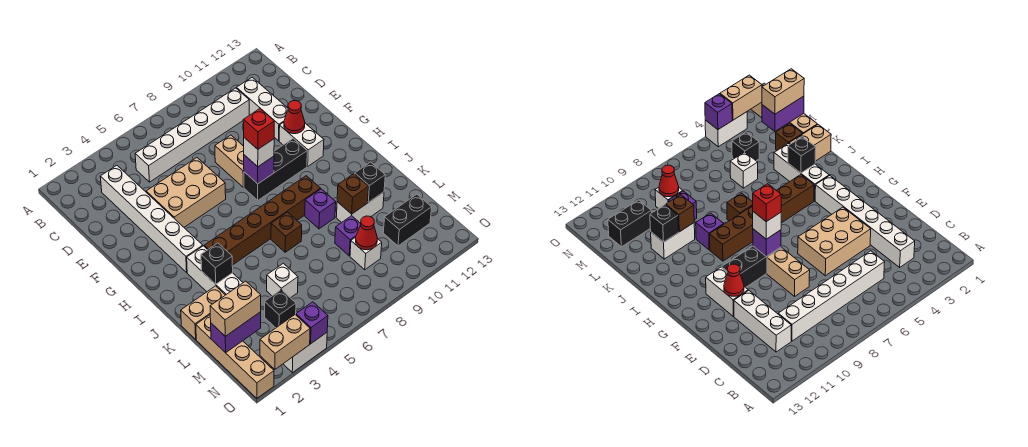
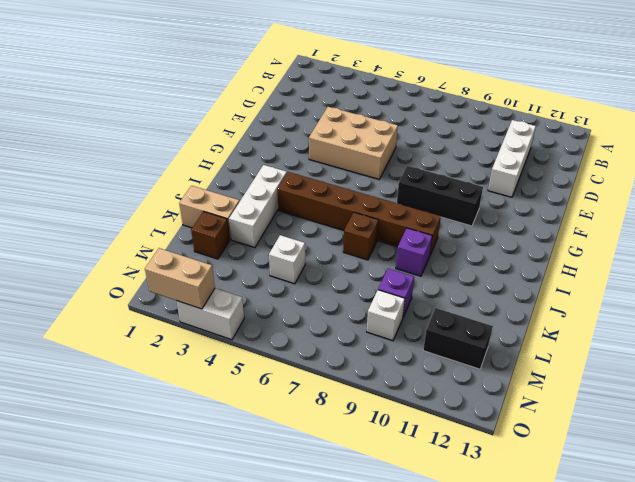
none -> white 1x6 brick [100,166,203,272]
none -> white 1x6 brick [135,88,249,182]
none -> tan 1x2 brick [215,135,244,187]
none -> white 1x2 brick [279,122,324,166]

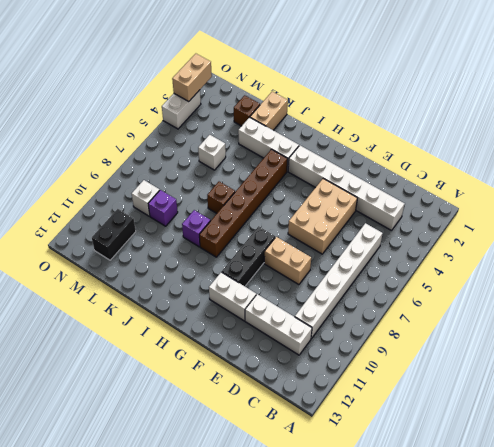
none -> white 1x2 brick [336,192,384,223]
none -> tan 1x4 brick [196,315,274,398]
none -> black 1x1 brick [265,290,296,328]
none -> red 1x1 cone [284,101,305,134]

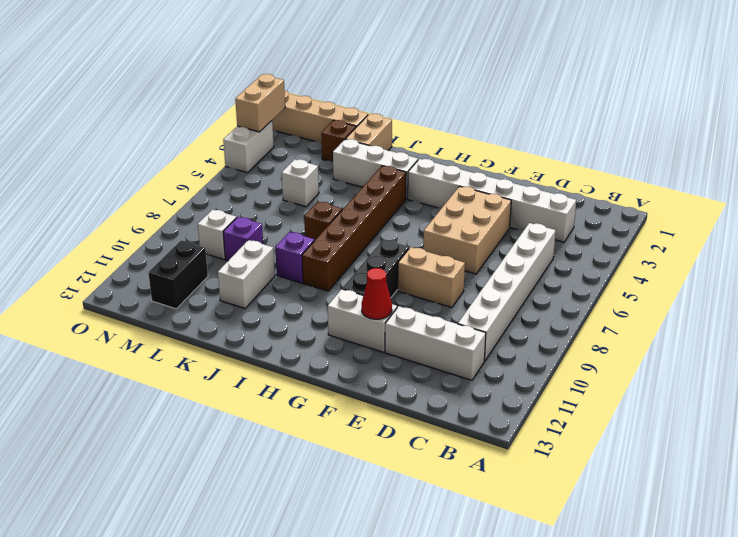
none -> black 1x1 brick [265,290,296,328]
none -> purple 1x1 brick [244,155,274,184]
none -> black 1x1 brick [201,243,233,284]
none -> brown 1x1 brick [337,174,369,214]

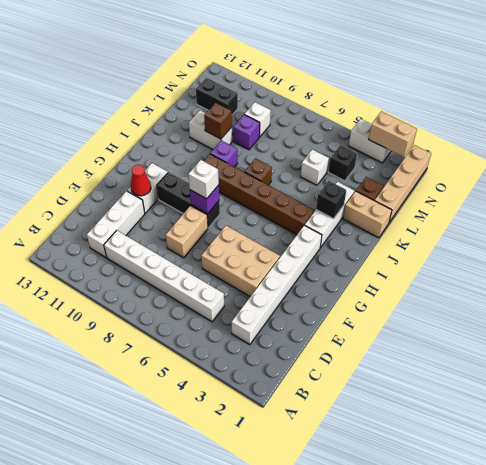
none -> black 1x1 brick [355,162,385,202]
none -> purple 1x2 brick [211,312,261,353]
none -> red 1x1 cone [356,216,377,250]
none -> purple 1x1 brick [296,302,328,344]

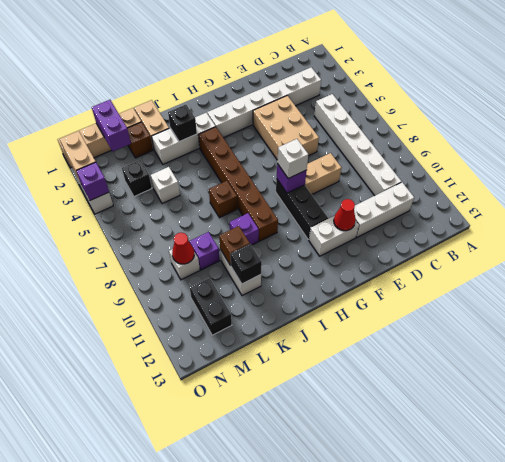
none -> tan 1x2 brick [210,281,261,336]
none -> red 1x1 brick [243,109,274,149]

